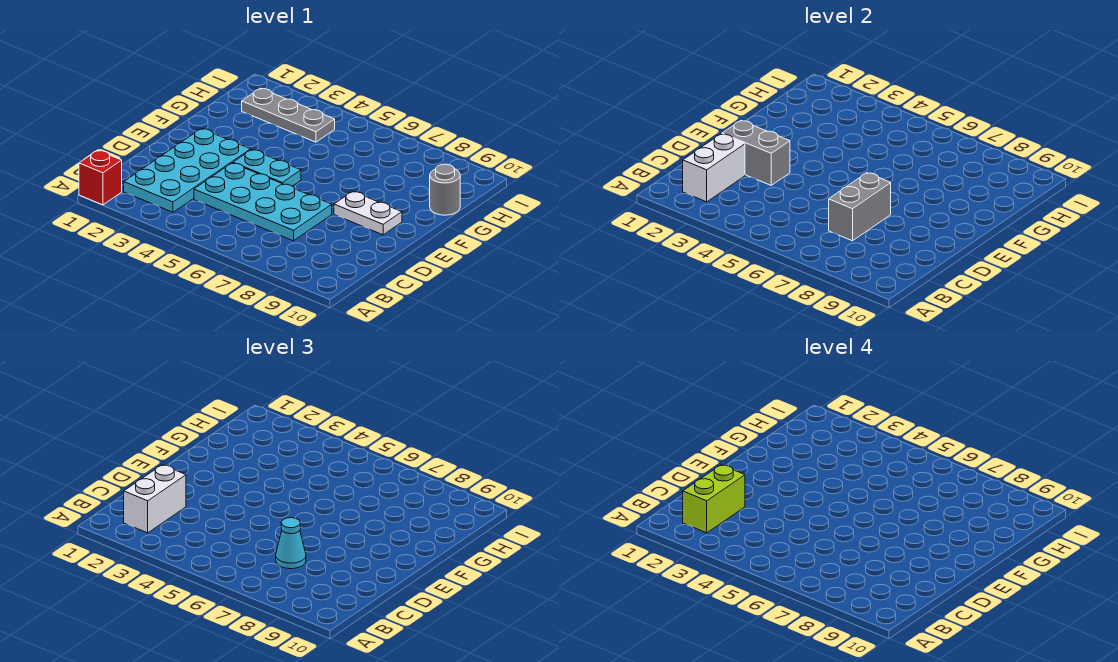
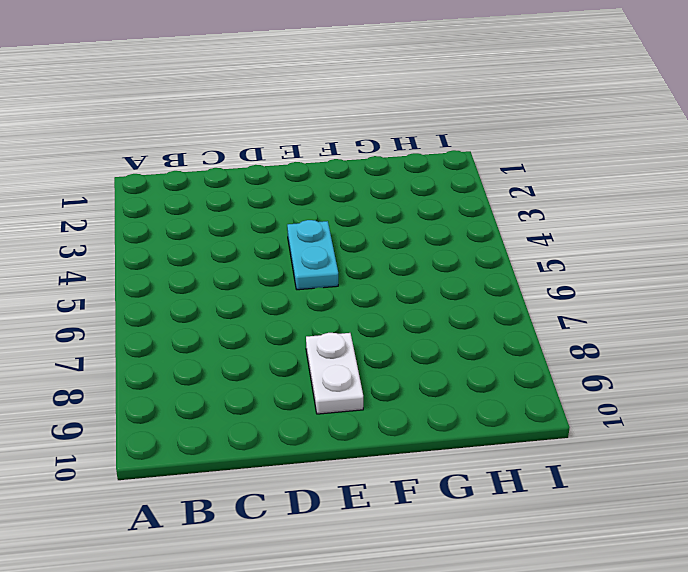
none -> red 1x1 brick [79,150,122,205]
none -> cyan 2x4 plate [124,129,251,212]
none -> cyan 2x4 plate [194,163,332,241]

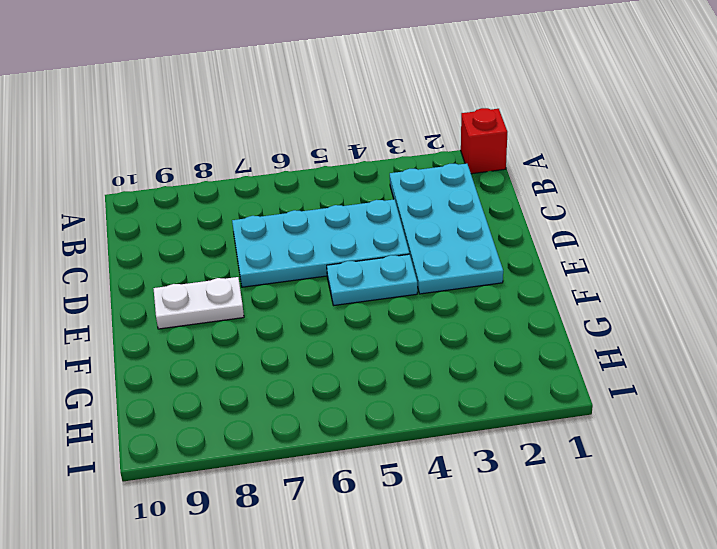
none -> grey 1x1 round brick [430,164,460,215]
none -> grey 1x3 plate [242,88,335,142]
none -> white 1x2 brick [683,134,745,202]

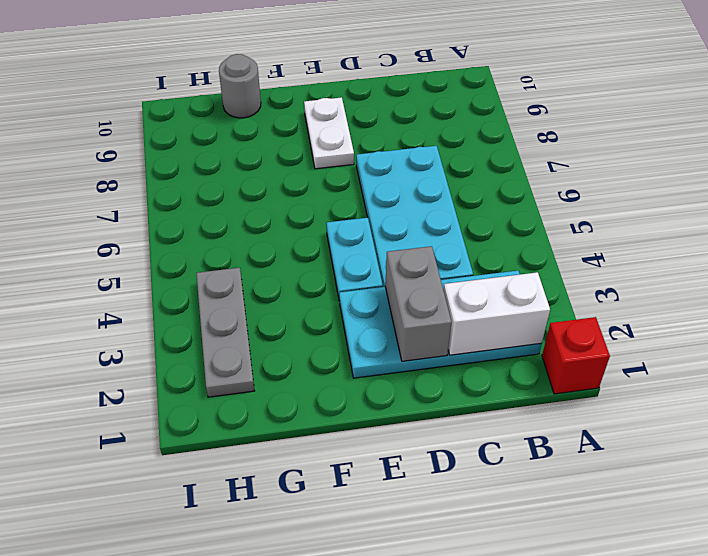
none -> grey 1x2 brick [829,173,891,241]
none -> white 1x2 brick [124,465,186,533]
none -> cyan 1x1 cone [276,518,306,569]

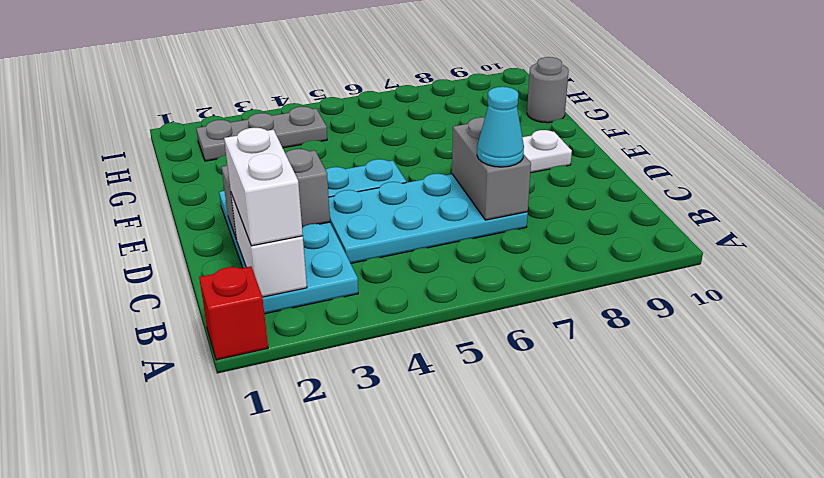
none -> lime 1x2 brick [683,465,745,533]

